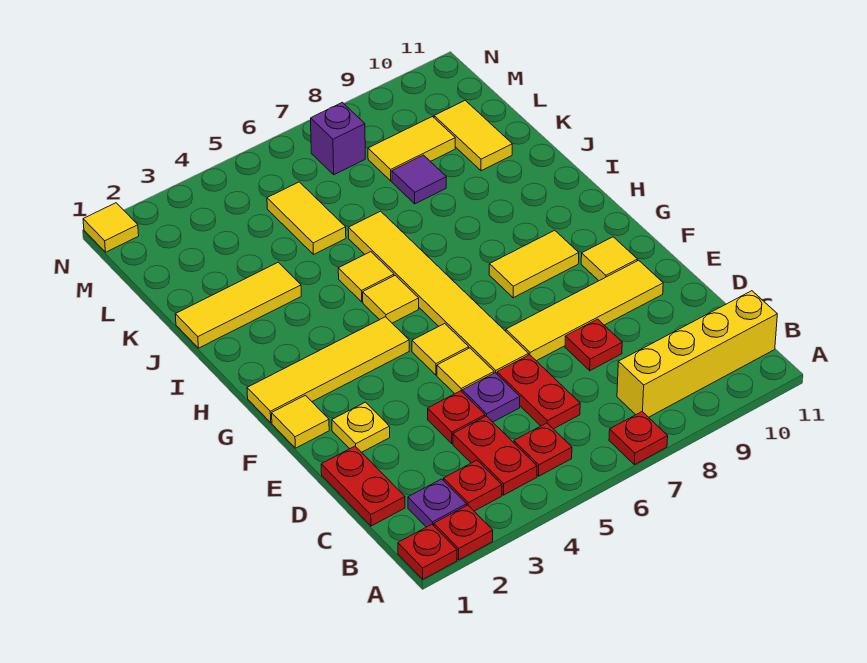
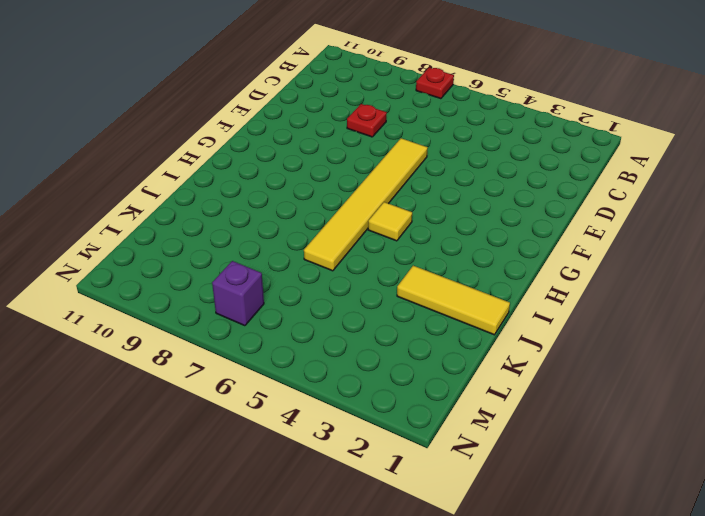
none -> red 1x1 plate [398,524,457,579]
none -> red 1x1 plate [434,505,493,560]
none -> purple 1x1 plate [408,479,467,527]
none -> red 1x1 plate [444,460,502,511]

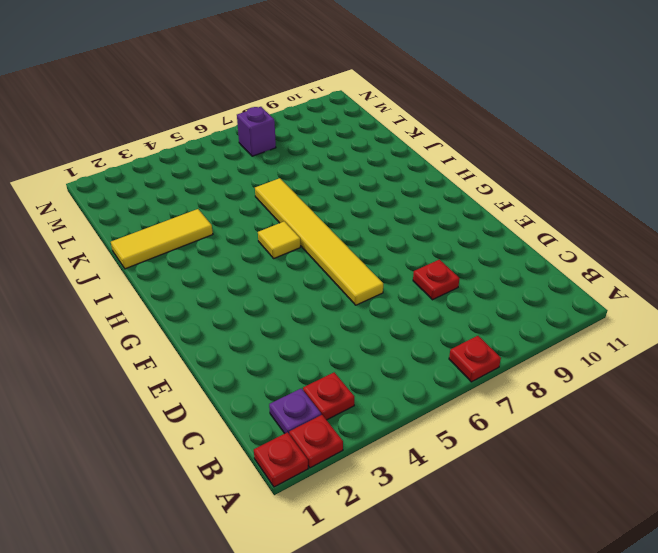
none -> red 1x2 plate [453,416,537,495]
none -> red 1x1 plate [514,423,572,476]
none -> yellow 1x4 brick [617,291,777,417]
none -> red 1x2 plate [321,446,405,526]

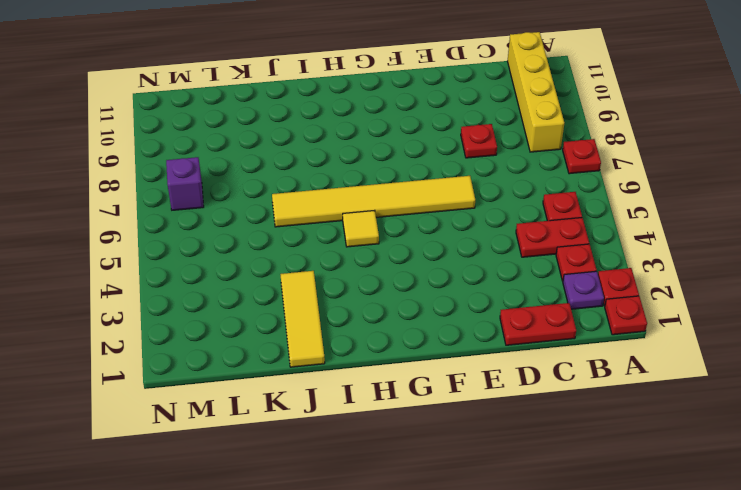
none -> red 1x2 plate [497,355,580,429]
none -> red 1x1 plate [428,391,485,443]
none -> purple 1x1 plate [462,373,520,422]
none -> yellow 1x1 plate [332,402,390,452]

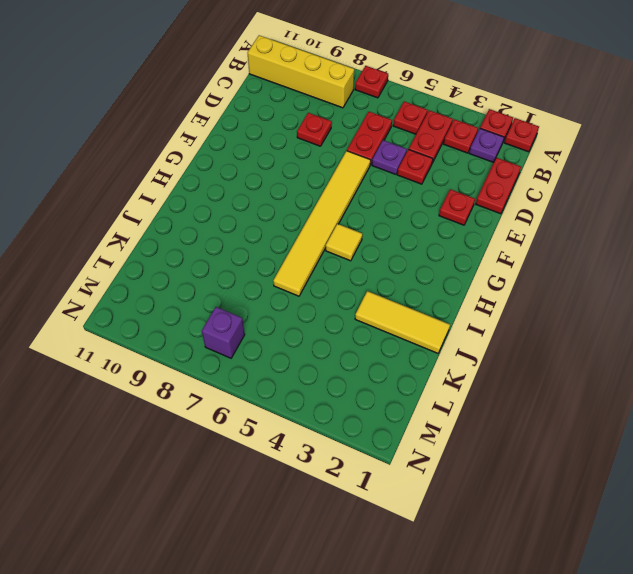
red 1x1 plate [439,189,475,225] -> yellow 1x1 plate [332,402,390,452]
none -> yellow 1x1 tile [437,348,494,394]
none -> yellow 1x4 tile [506,260,663,361]
none -> yellow 1x1 tile [272,395,329,448]
none -> yellow 1x1 tile [412,324,469,375]

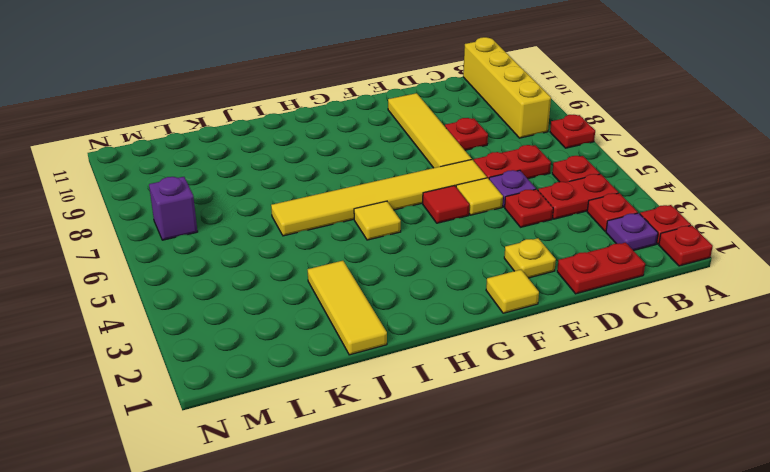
red 1x1 tile [423,185,469,223] -> yellow 1x1 tile [412,324,469,375]
none -> yellow 1x1 tile [581,237,638,281]
none -> yellow 1x4 tile [247,317,409,423]
none -> yellow 1x2 tile [489,230,579,298]
none -> yellow 1x1 tile [338,252,394,302]

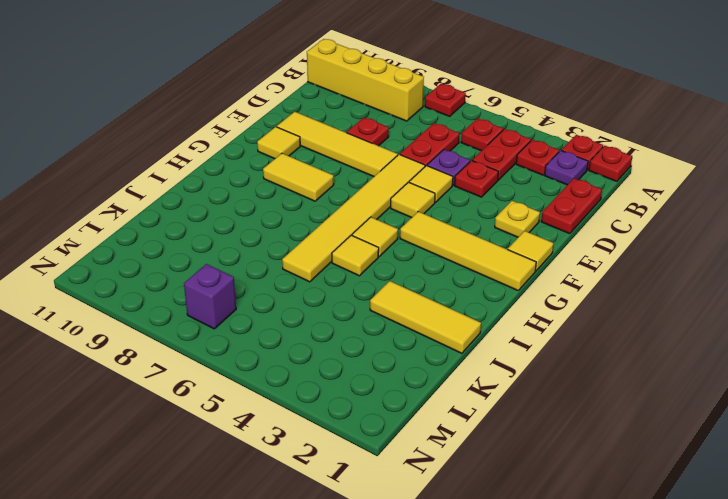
none -> yellow 1x2 tile [267,182,346,255]
none -> purple 1x1 tile [392,155,446,204]
none -> yellow 1x2 tile [434,100,512,171]
none -> yellow 1x2 tile [368,117,455,181]

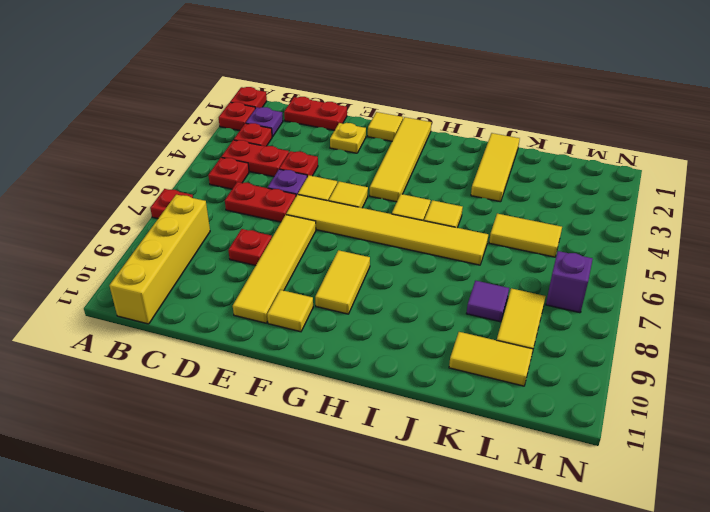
none -> yellow 1x1 tile [83,203,139,252]

